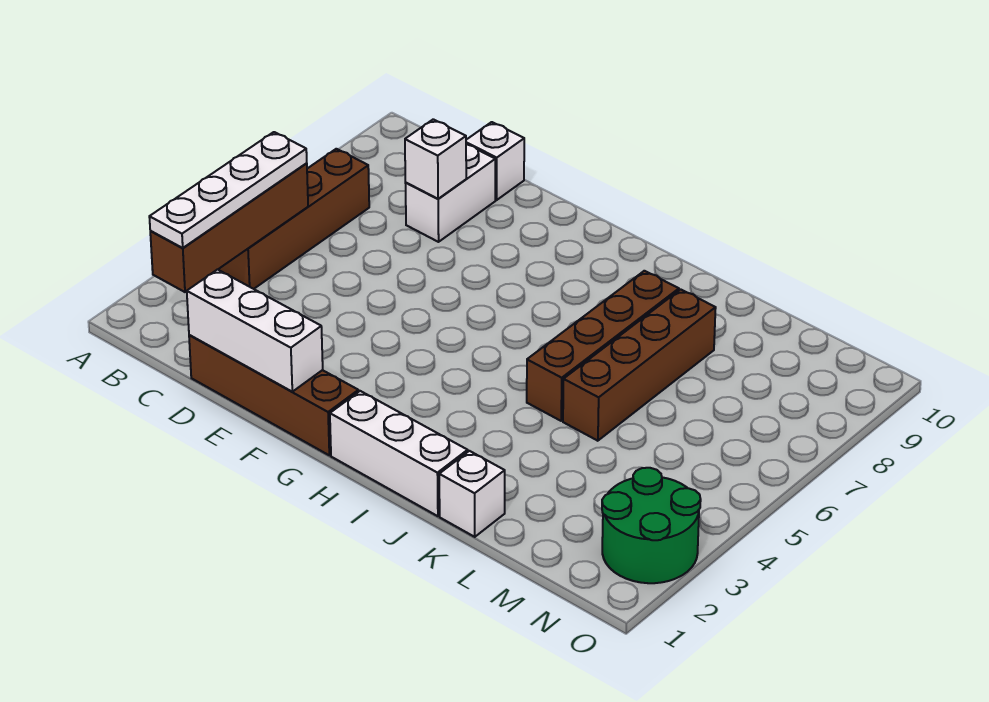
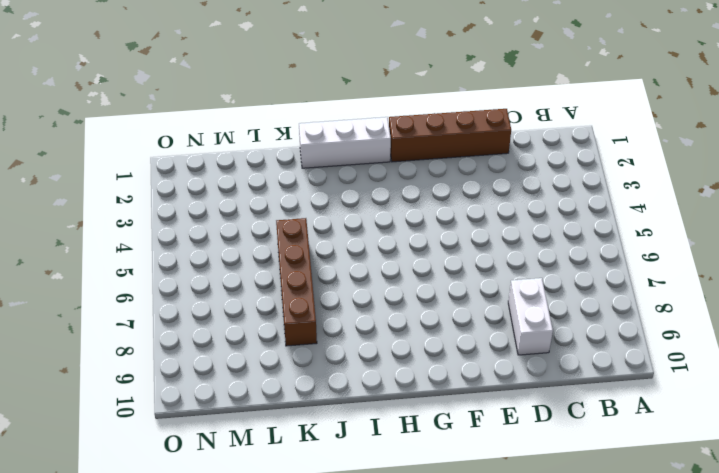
none -> brown 1x4 brick [218,149,369,289]
none -> white 1x1 brick [466,122,524,200]
none -> brown 1x4 brick [527,271,679,421]

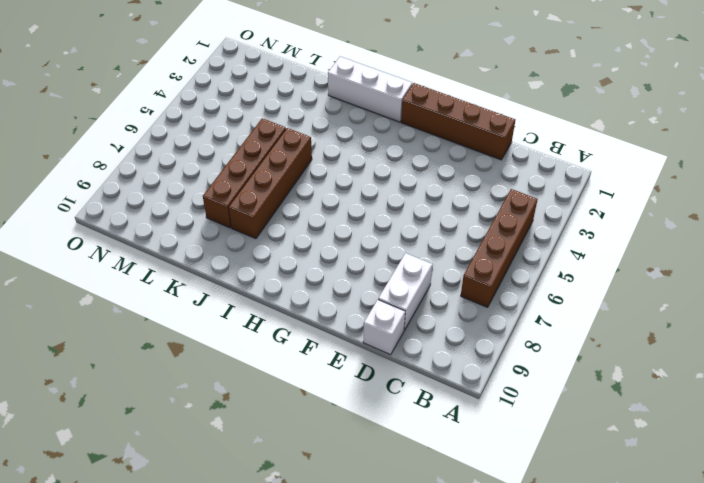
none -> white 1x1 brick [439,451,505,537]
none -> green 2x2 round brick [602,468,701,583]
none -> brown 1x4 brick [150,163,308,292]

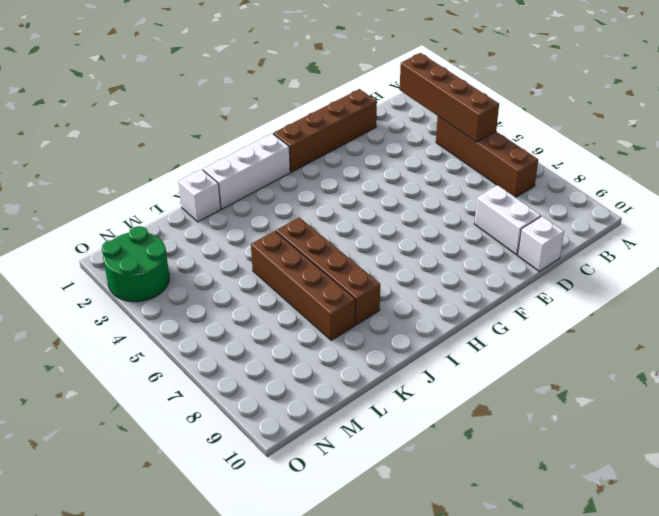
none -> white 1x3 brick [187,270,323,392]
none -> white 1x1 brick [405,119,466,199]
none -> white 1x4 plate [149,132,307,248]

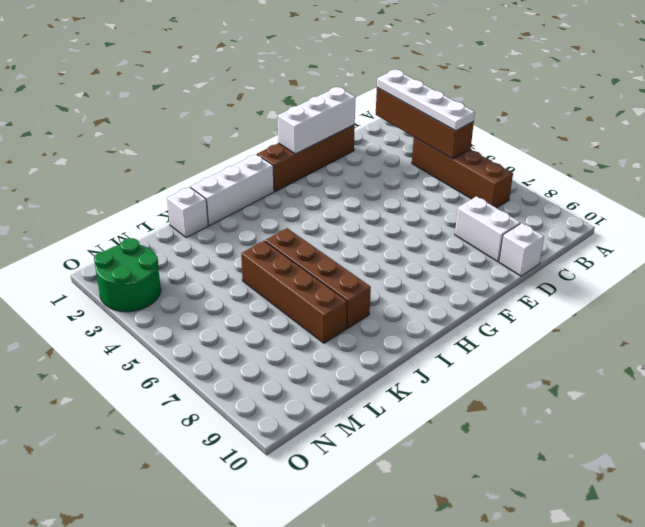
none -> white 1x1 brick [405,119,466,199]

